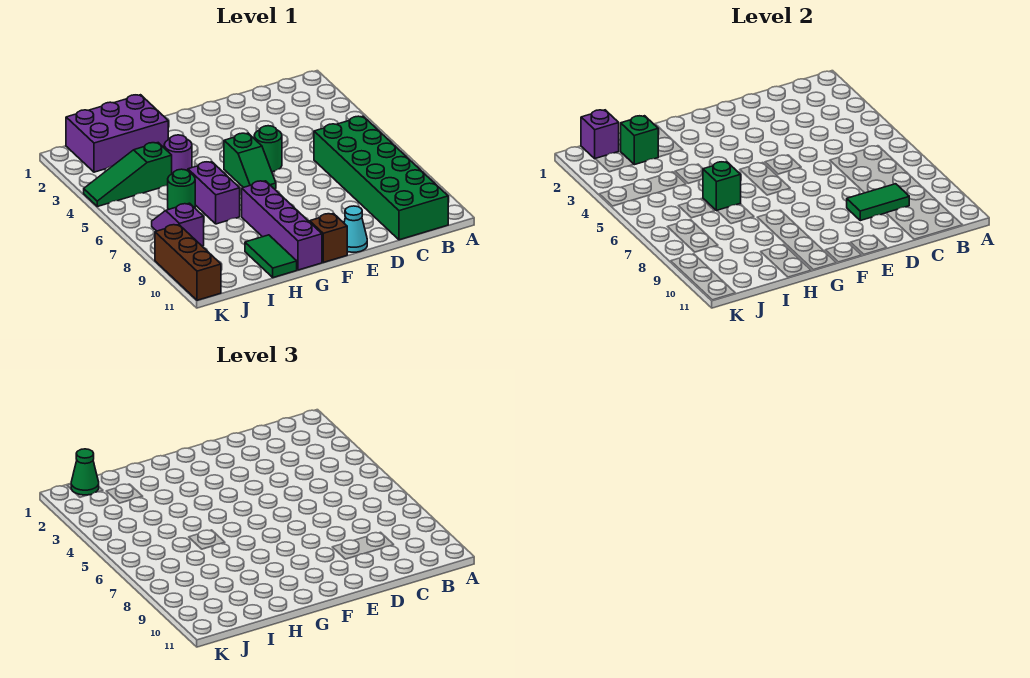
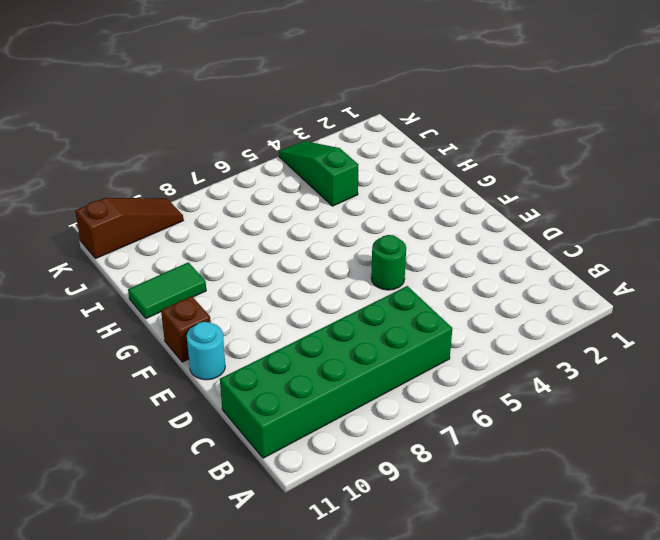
cyan 1x1 round brick [187,322,225,380] -> cyan 1x1 cone [344,206,367,252]
brown 1x3 slope [75,198,184,259] -> brown 1x3 brick [155,225,221,300]
none -> green 1x2 slope [224,133,276,189]
none -> purple 1x4 brick [242,181,322,270]
none -> purple 2x3 brick [66,95,168,172]

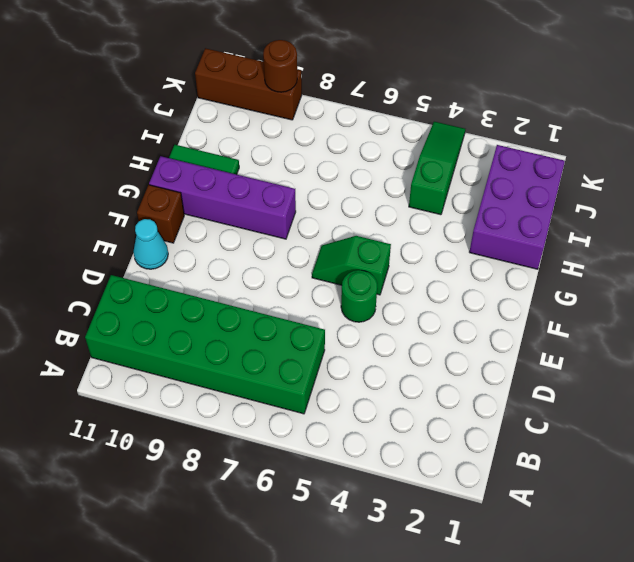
brown 1x1 round brick [263,40,297,92] -> none
none -> purple 1x1 round brick [164,135,192,174]
none -> purple 1x2 brick [188,162,240,224]
none -> green 1x1 round brick [168,169,195,210]

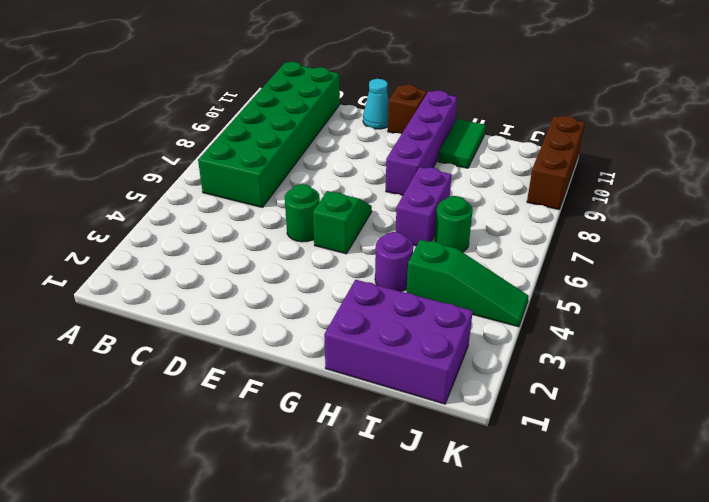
none -> purple 1x2 slope [152,203,204,246]
none -> green 1x2 tile [847,184,909,221]
none -> green 1x1 brick [703,162,741,211]

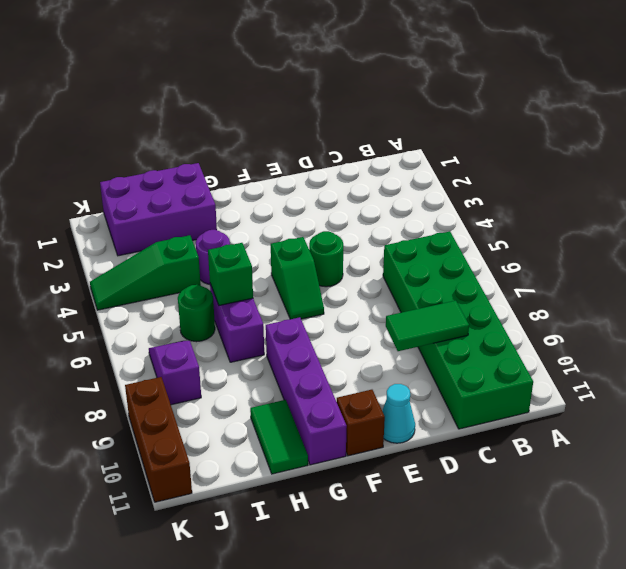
none -> green 1x1 brick [621,116,658,165]
none -> purple 1x1 brick [581,110,619,159]
none -> green 1x1 cone [71,449,99,495]

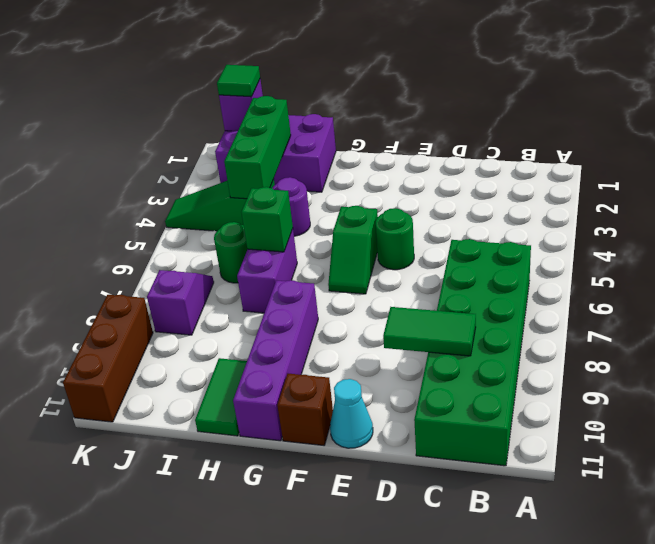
green 1x3 brick [224,96,291,199] -> green 1x1 brick [621,116,658,165]
green 1x1 tile [217,65,260,97] -> green 1x1 cone [71,449,99,495]

